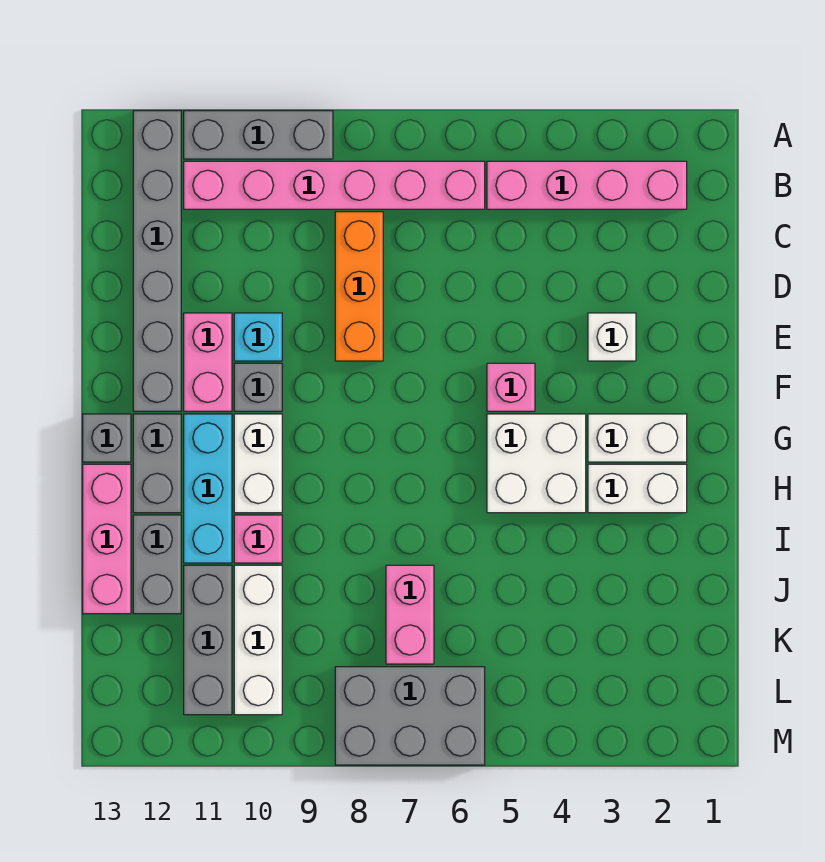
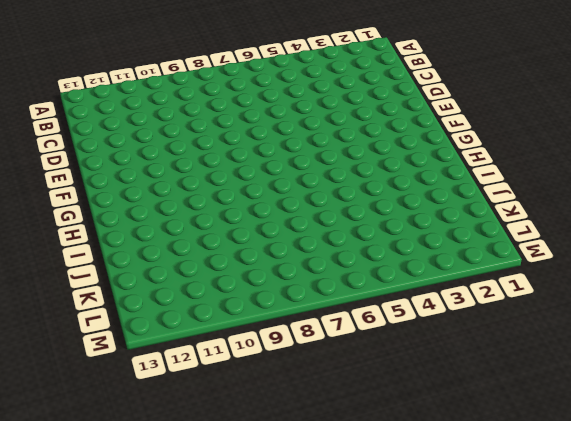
none -> grey 1x3 brick [184,111,333,159]
none -> grey 1x6 brick [133,111,181,411]
none -> pink 1x4 brick [487,161,687,209]

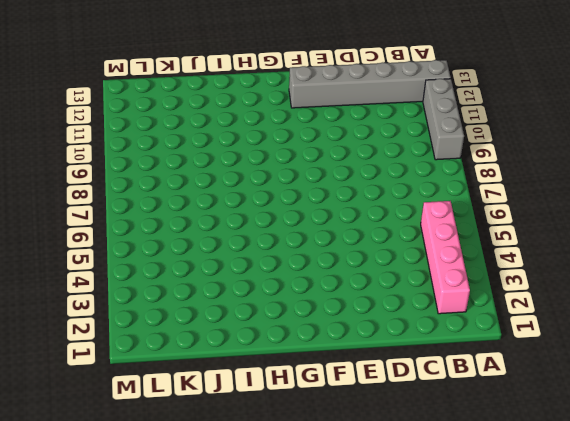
none -> pink 1x6 brick [184,161,485,209]
none -> orange 1x3 brick [335,212,383,361]
none -> white 1x1 brick [588,313,636,361]

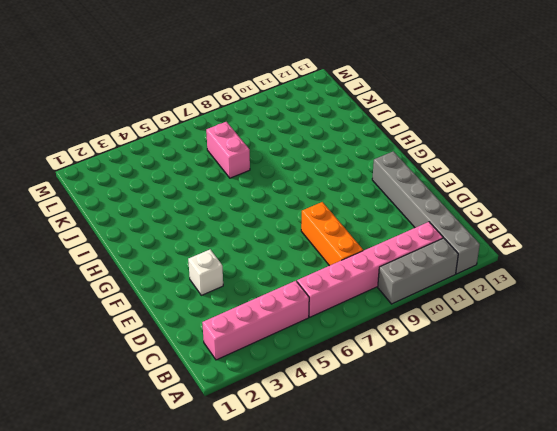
none -> cyan 1x1 brick [234,313,282,361]
none -> pink 1x2 brick [184,313,232,411]
none -> pink 1x1 brick [487,363,535,411]

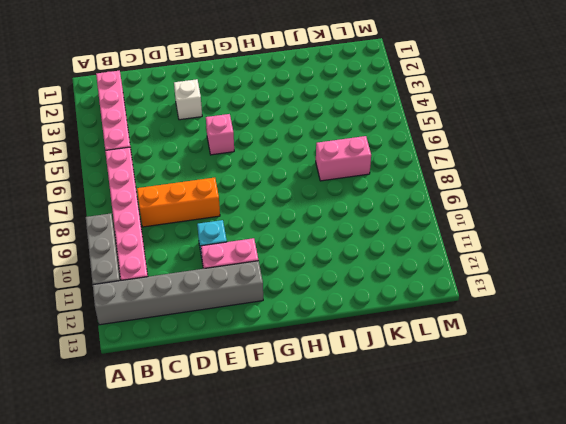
none -> grey 1x1 brick [234,363,282,411]
none -> white 1x2 brick [588,414,687,462]
none -> white 2x2 brick [487,414,586,513]

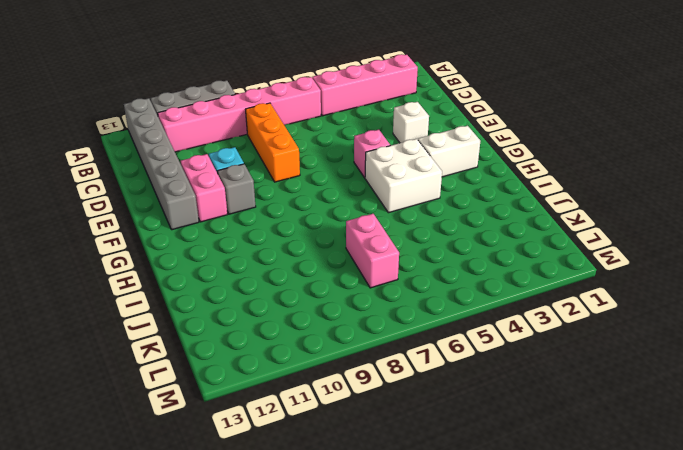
none -> white 1x2 brick [234,414,282,513]
none -> cyan 1x3 brick [184,414,232,563]
none -> grey 1x2 brick [133,414,181,513]

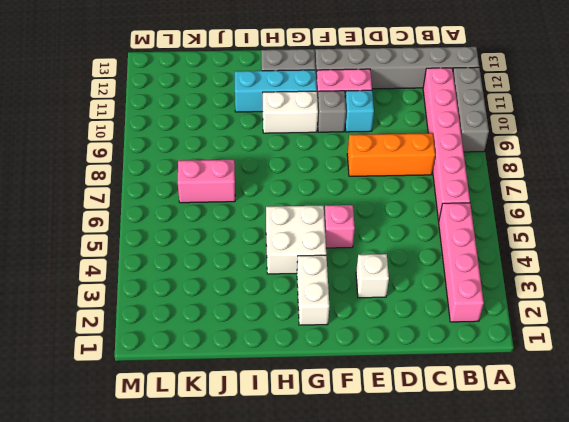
none -> grey 1x1 brick [83,414,131,462]
none -> white 1x2 brick [588,464,687,513]
none -> pink 1x3 brick [83,464,131,614]

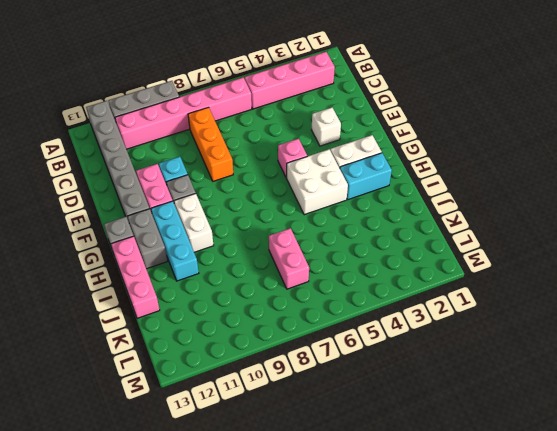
cyan 1x2 brick [340,153,392,200] -> white 1x2 brick [588,464,687,513]
none -> pink 1x1 brick [234,515,282,563]
none -> grey 1x2 brick [133,515,181,614]
none -> white 1x3 brick [234,565,282,715]

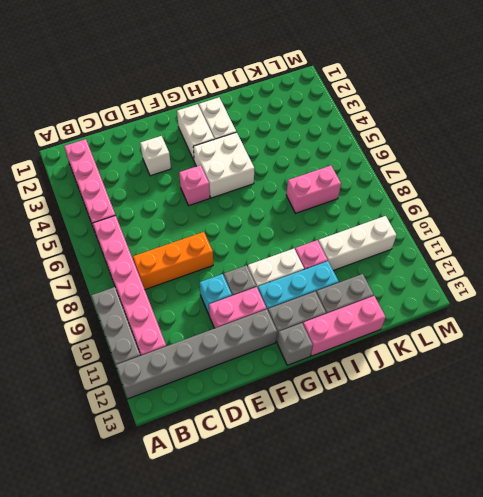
none -> grey 1x3 brick [184,565,232,715]
none -> grey 2x3 brick [335,667,485,765]

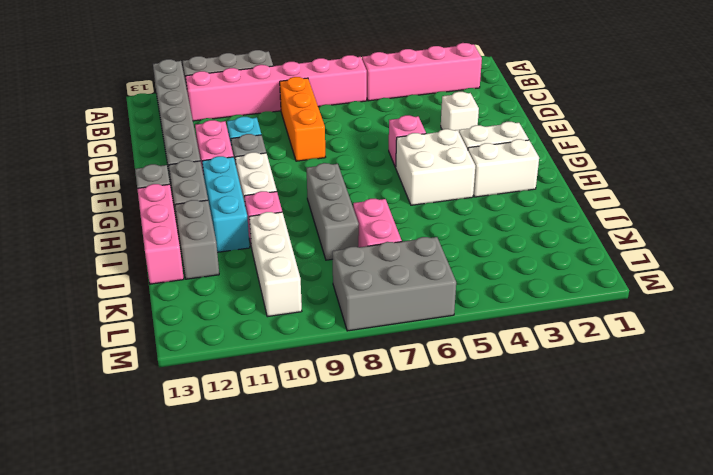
grey 1x3 brick [306,163,359,260] -> grey 1x3 brick moved to [184,565,232,715]

